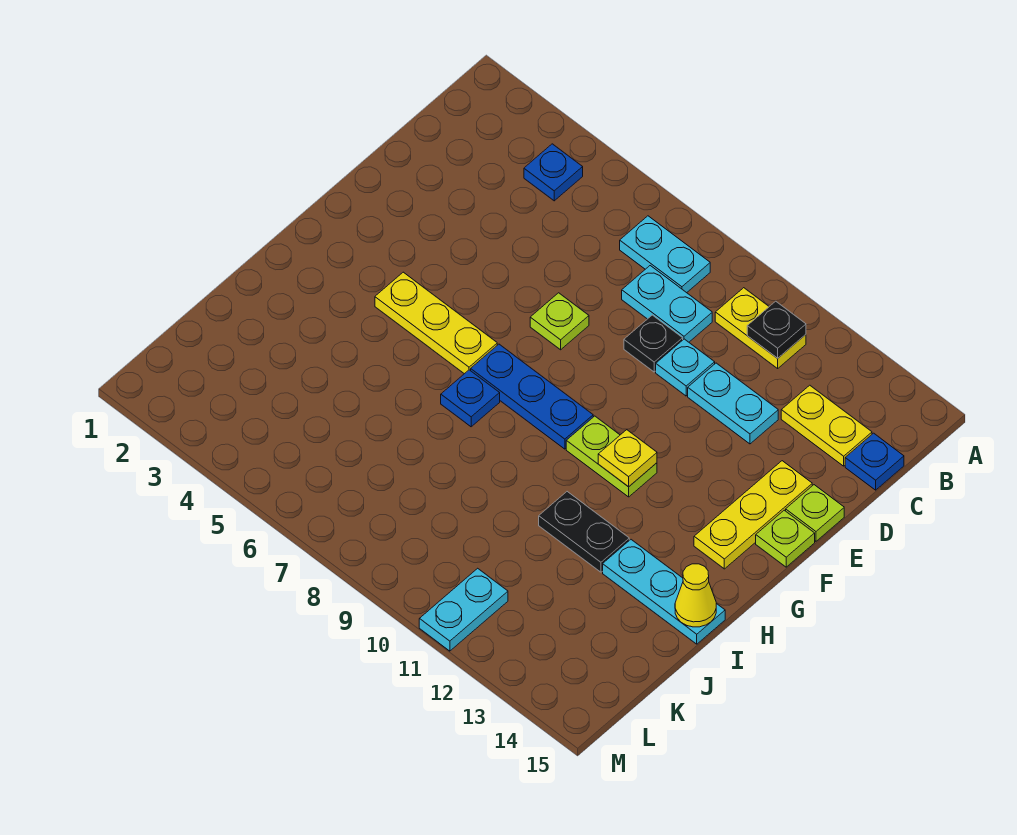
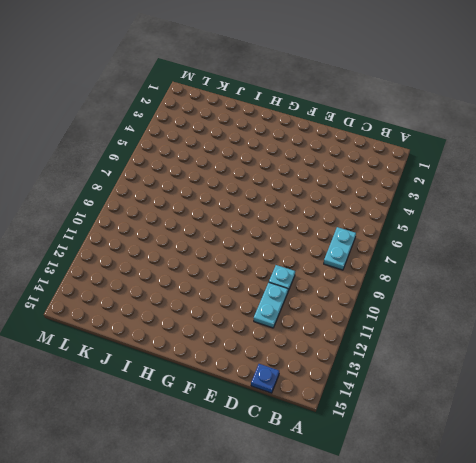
none -> blue 1x1 plate [524,144,583,201]
none -> yellow 1x2 plate [715,288,806,368]
none -> cyan 1x2 plate [622,266,712,342]

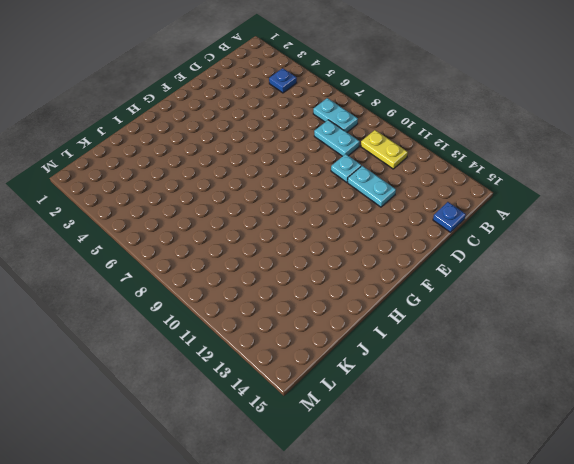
none -> yellow 1x2 plate [781,385,872,466]
none -> black 1x1 plate [624,315,683,372]
none -> lime 1x1 plate [530,293,589,350]

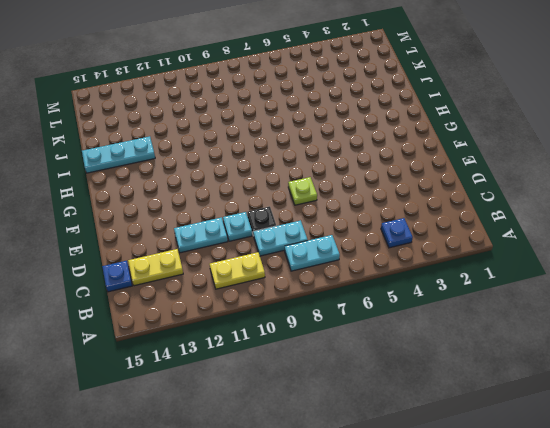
none -> yellow 1x3 plate [694,461,812,569]
none -> lime 1x1 plate [786,485,844,541]
none -> lime 1x1 plate [756,510,815,567]

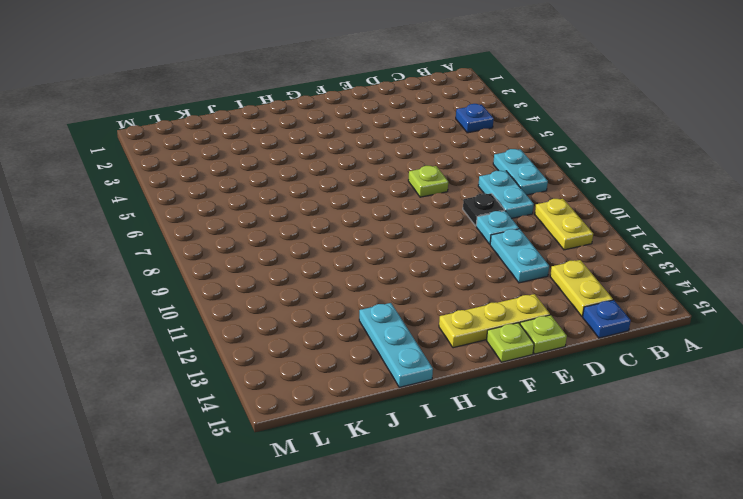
none -> yellow 1x3 plate [375,272,497,374]
none -> blue 1x3 plate [471,344,593,449]
none -> lime 1x2 plate [566,416,657,497]

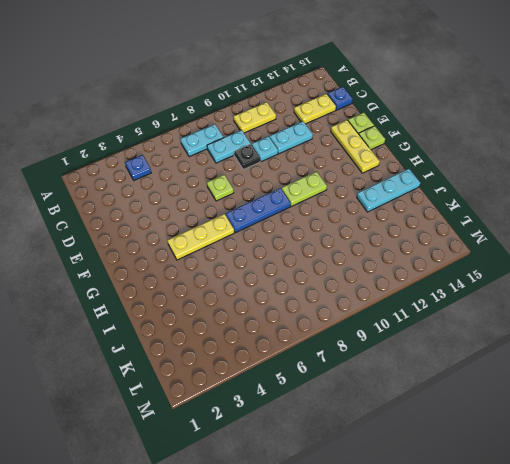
none -> blue 1x1 plate [441,370,500,427]
none -> black 1x2 plate [539,492,629,572]
none -> cyan 1x2 plate [419,568,508,651]

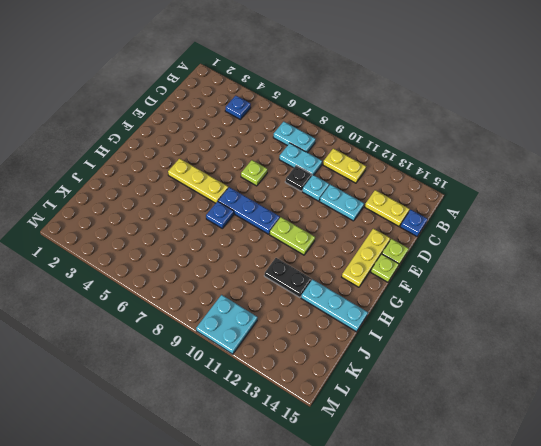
cyan 2x2 plate [196,295,258,354] -> cyan 1x2 plate [419,568,508,651]
none -> black 1x1 plate [747,301,806,358]
none -> yellow 1x1 plate [598,430,657,487]
none -> yellow 1x1 cone [675,564,716,627]

